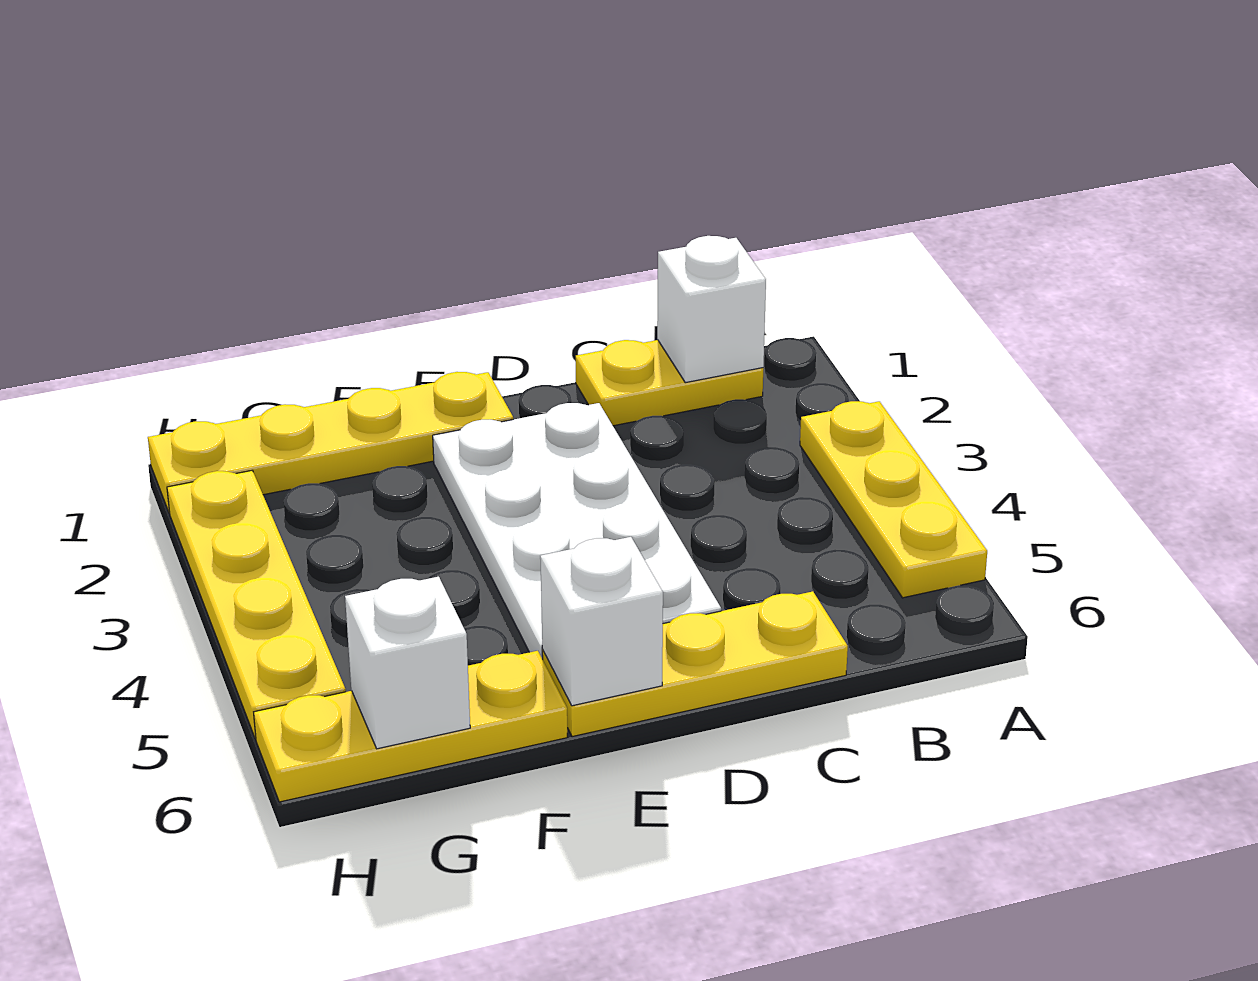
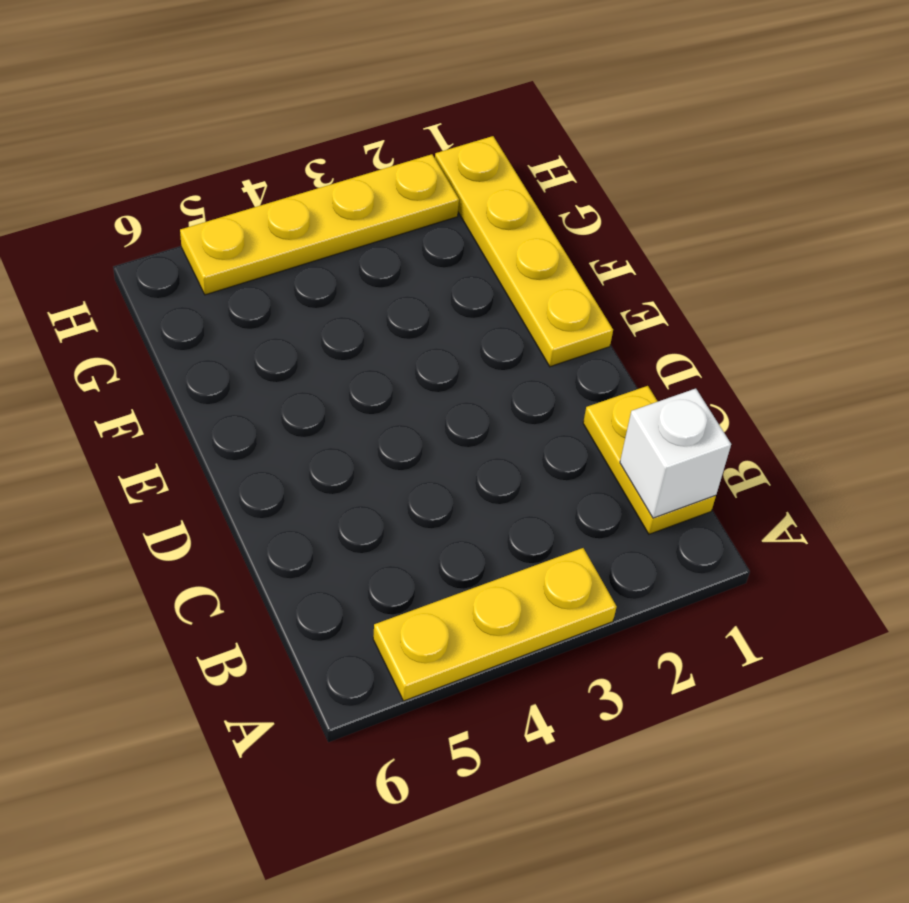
none -> yellow 1x3 plate [542,591,848,737]
none -> white 2x4 plate [433,403,721,659]

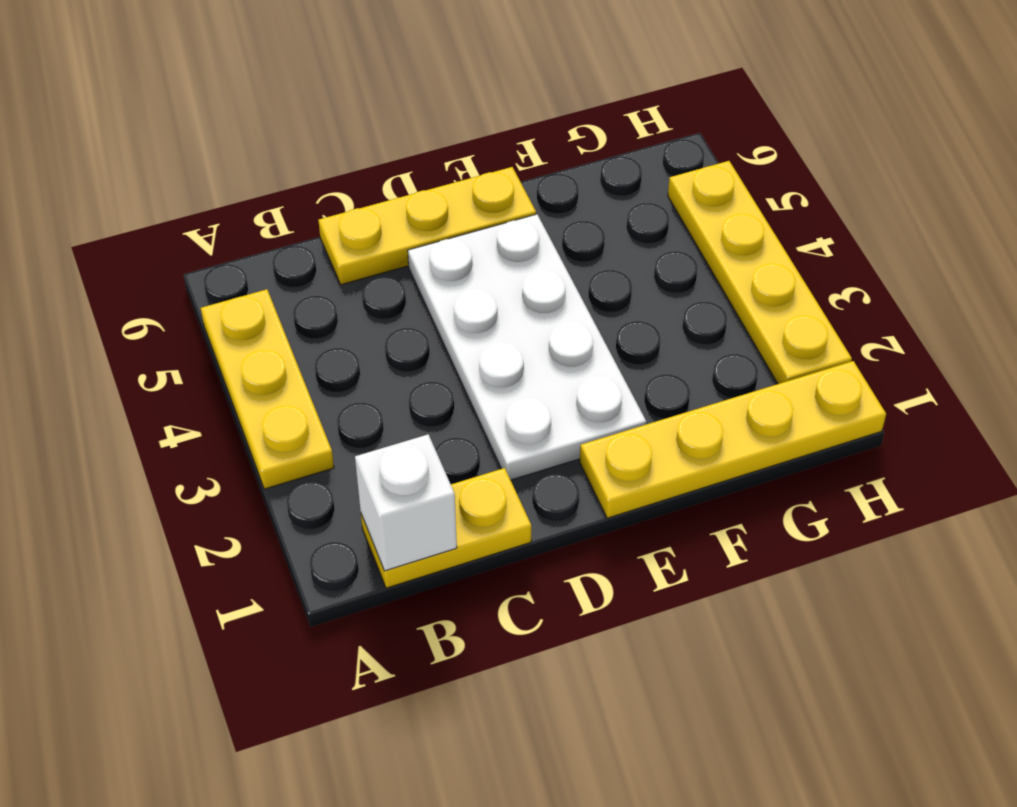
none -> yellow 1x3 plate [254,651,567,802]
none -> white 1x1 brick [540,537,663,706]

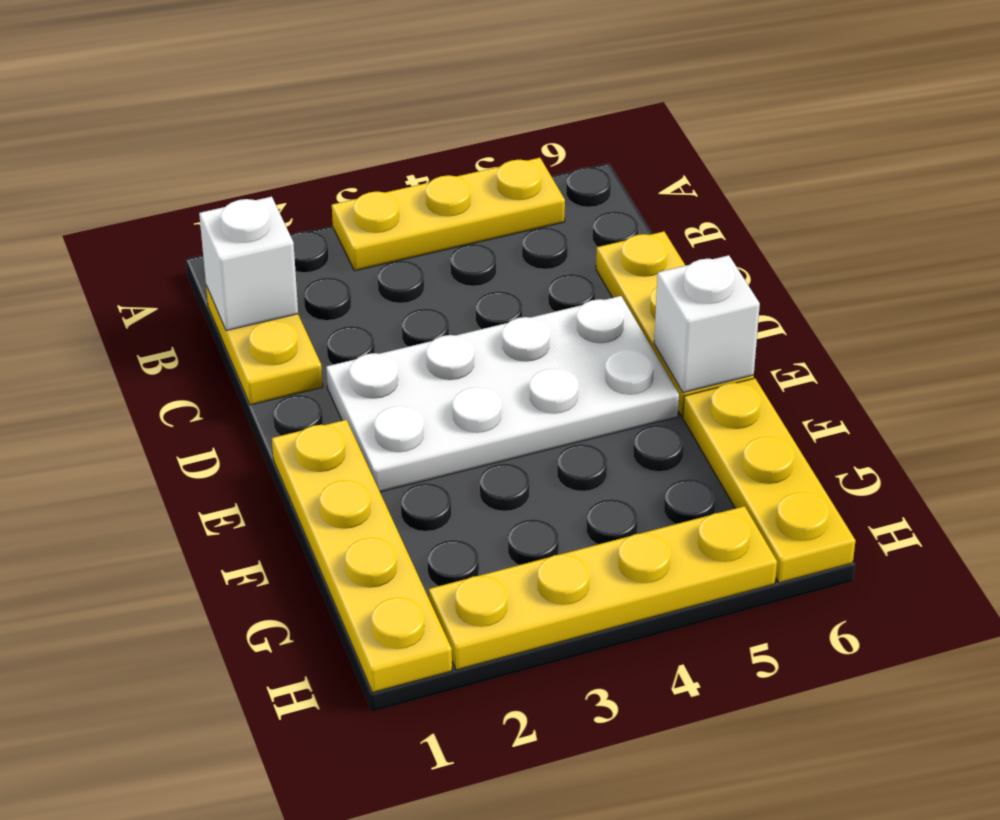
none -> white 1x1 brick [345,577,470,749]

